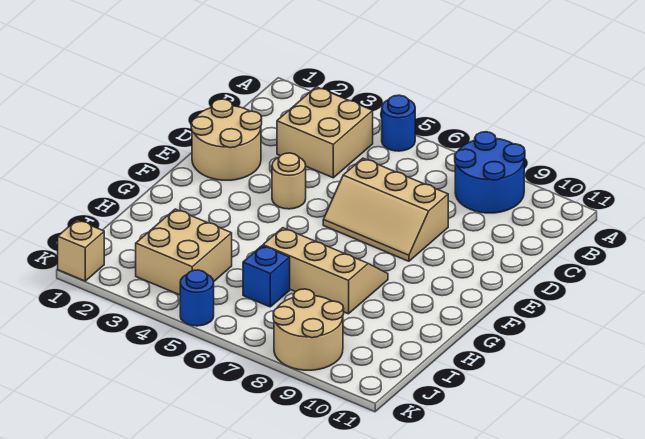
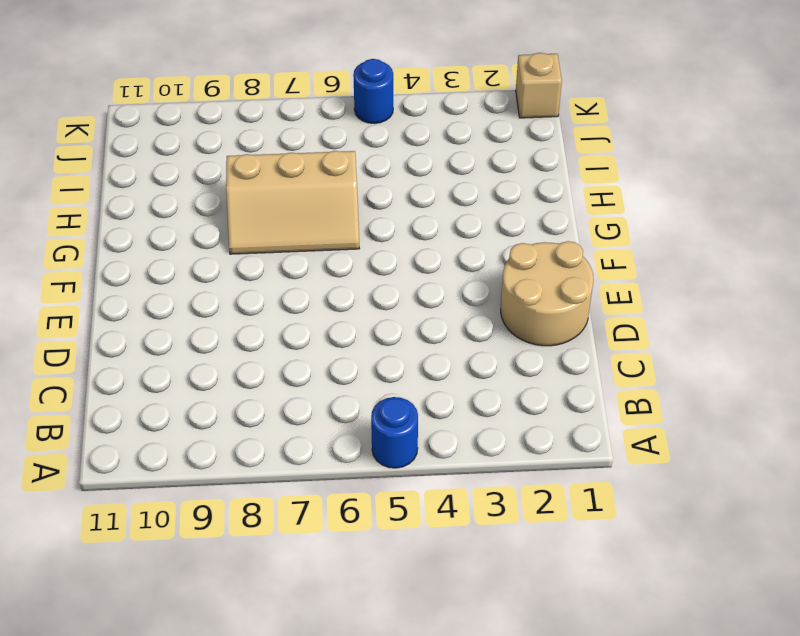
none -> blue 2x2 round brick [455,132,525,213]
none -> tan 2x2 brick [277,87,373,178]
none -> tan 2x3 slope [323,158,448,261]

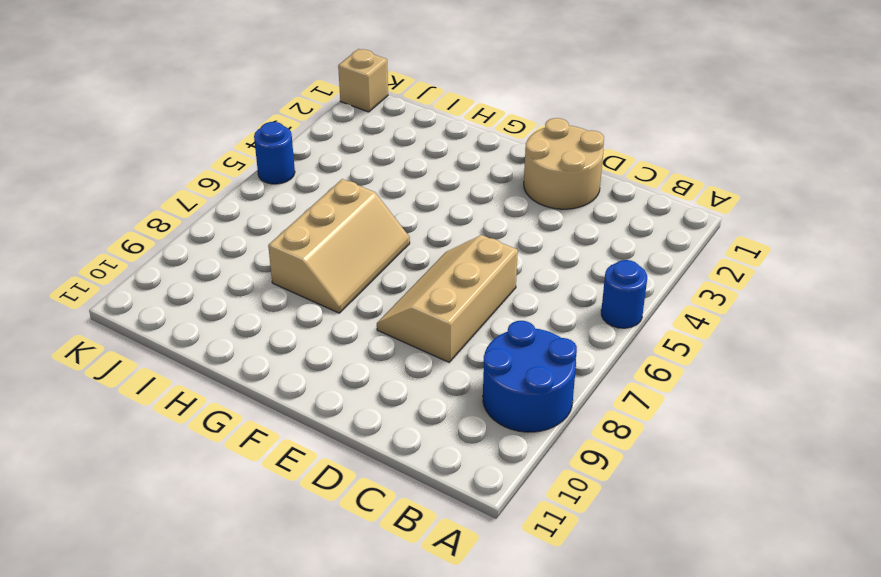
none -> tan 2x2 brick [277,87,373,178]
none -> tan 1x1 round brick [272,153,306,209]
none -> tan 2x2 brick [136,209,232,295]

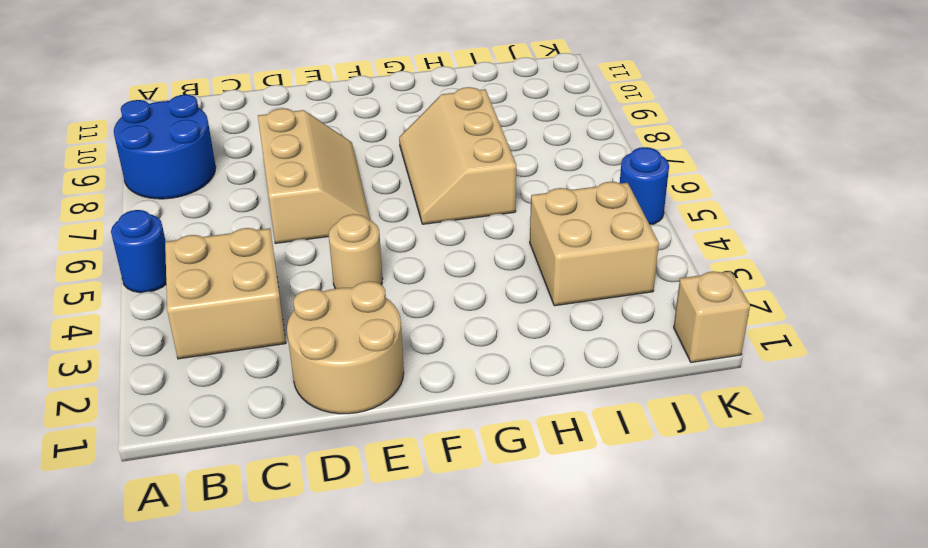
none -> blue 1x1 brick [243,246,290,307]
none -> tan 2x2 round brick [273,289,344,370]

